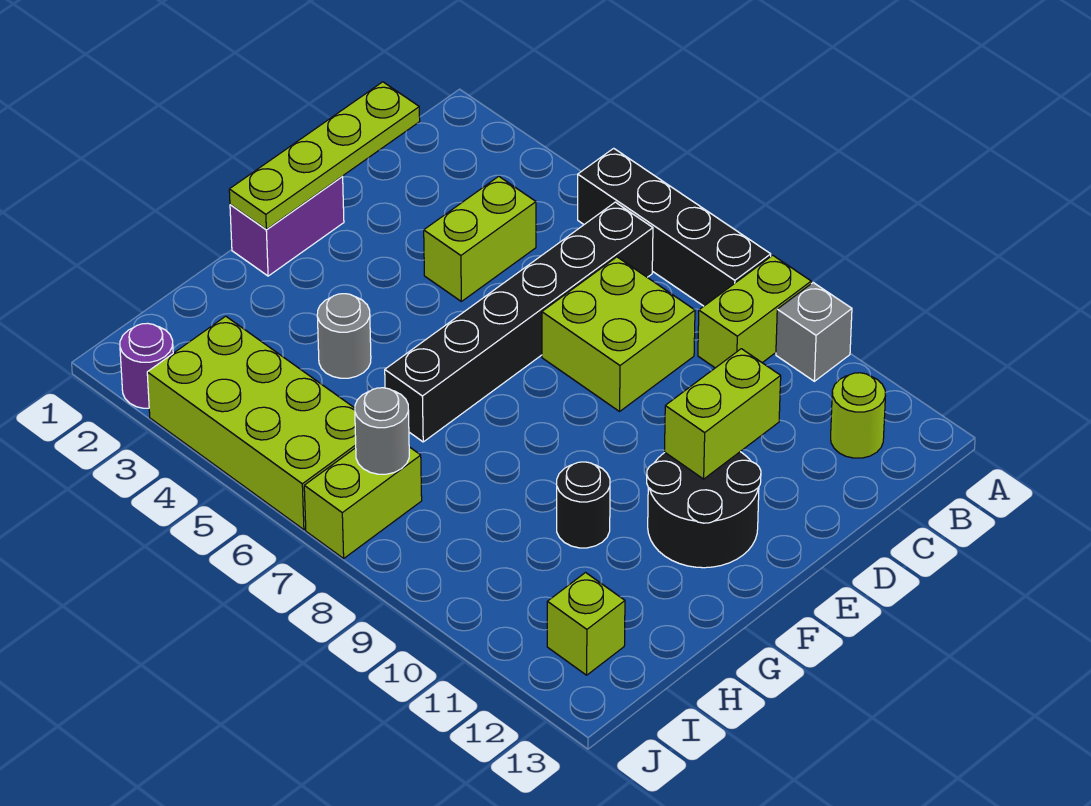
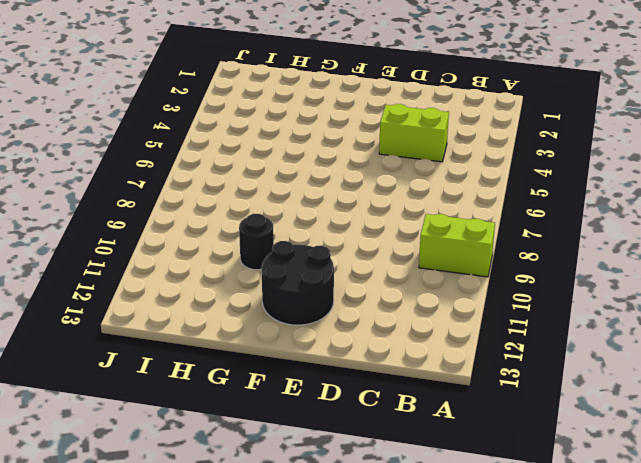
none -> black 1x4 brick [578,148,771,306]
none -> grey 1x1 brick [776,283,852,381]
none -> black 1x6 brick [385,202,653,442]

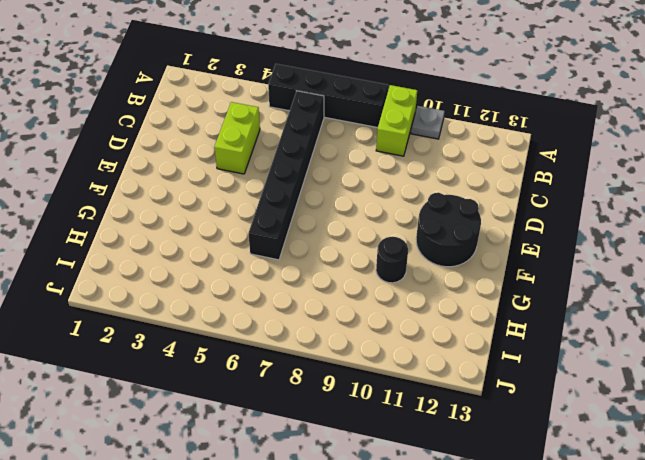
grey 1x1 plate [411,106,445,139] -> grey 1x1 brick [776,283,852,381]
none -> lime 1x1 round brick [831,373,885,458]
none -> lime 2x2 brick [542,257,695,411]
none -> purple 1x2 brick [230,177,344,276]

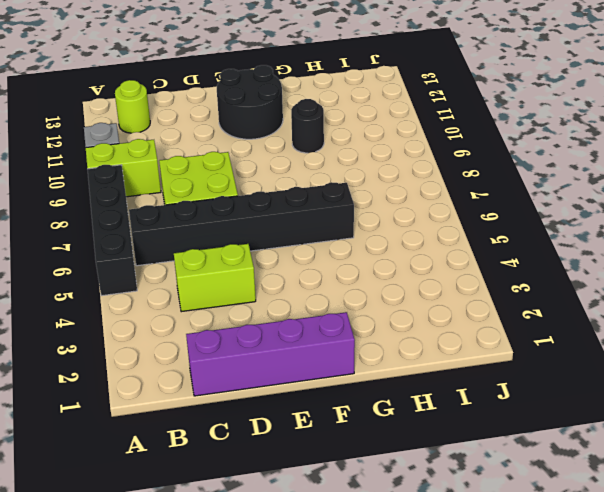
purple 1x4 brick [186,312,355,396] -> purple 1x2 brick [230,177,344,276]
none -> grey 1x1 round brick [317,294,371,378]
none -> lime 2x4 brick [147,316,356,530]
none -> lime 1x2 brick [304,447,422,558]

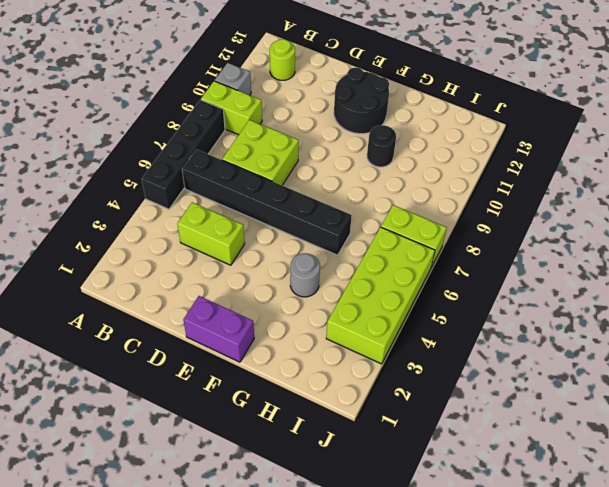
none -> lime 1x1 brick [547,573,625,675]
none -> purple 1x1 round brick [120,323,173,408]
none -> lime 1x4 plate [229,82,420,229]

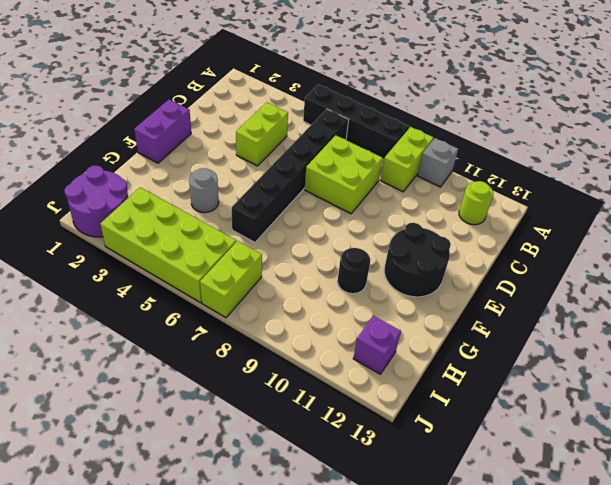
purple 2x2 round brick [65,165,128,237] -> purple 1x1 round brick [120,323,173,408]
purple 1x1 brick [353,316,401,374] -> lime 1x1 brick [547,573,625,675]
none -> lime 1x4 plate [229,82,420,229]
none -> lime 1x2 brick [665,349,781,479]
none -> grey 1x1 round brick [355,388,409,474]

